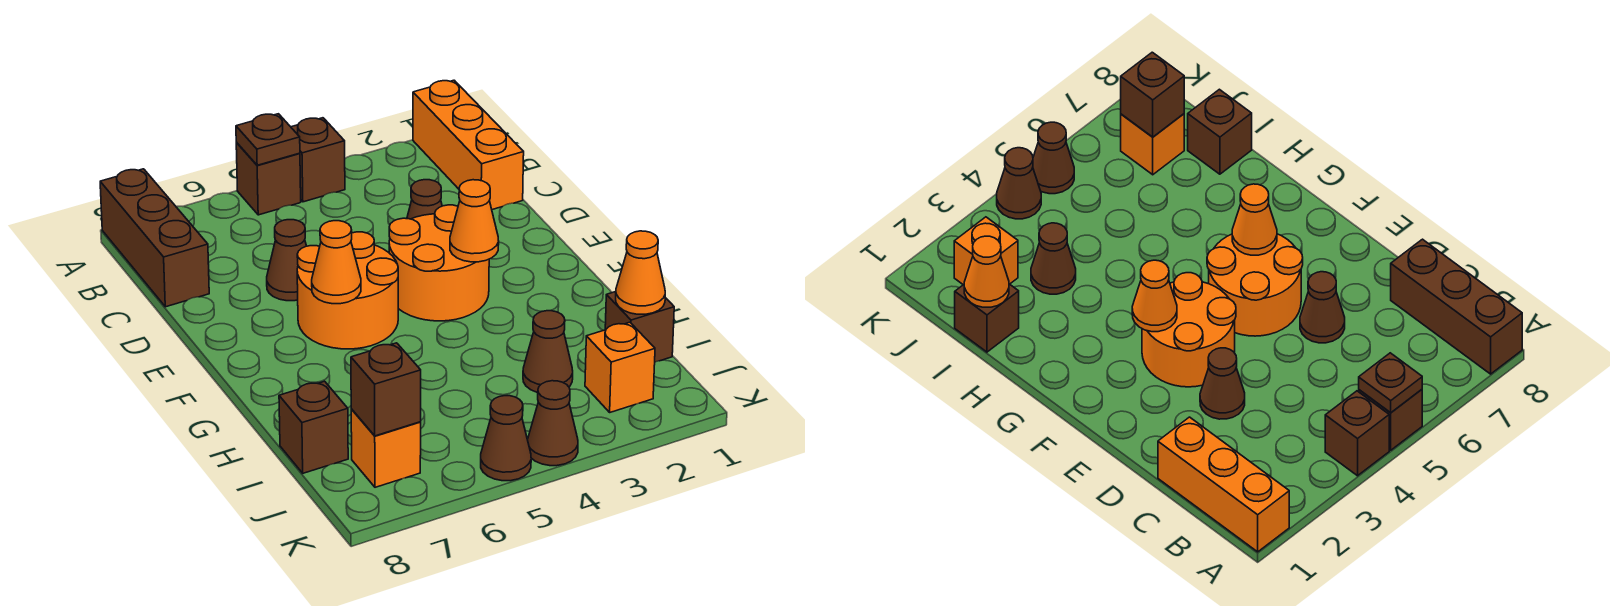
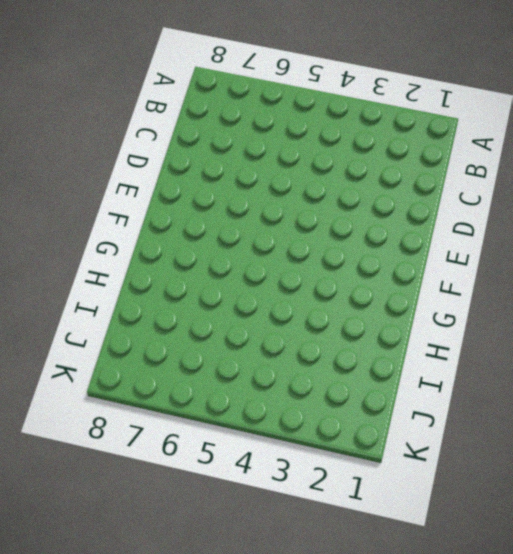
none -> orange 1x3 brick [413,80,524,210]
none -> brown 1x1 brick [291,118,345,202]
none -> brown 1x1 brick [236,143,301,215]

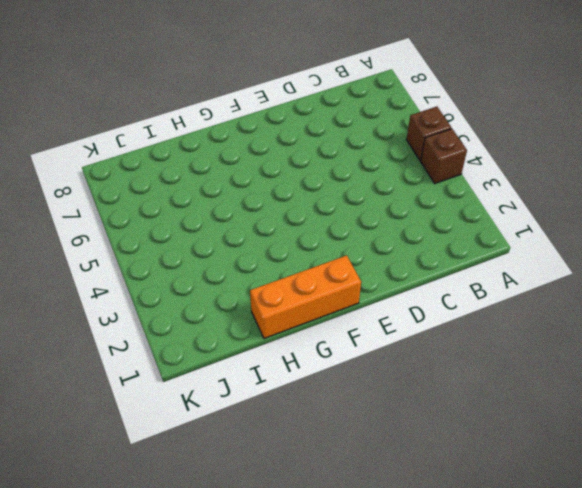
orange 1x3 brick [250,255,361,338] -> orange 1x3 brick moved to [413,80,524,210]
none -> brown 1x3 brick [100,169,209,307]
none -> brown 1x1 cone [407,180,442,219]
none -> brown 1x1 cone [267,220,306,301]

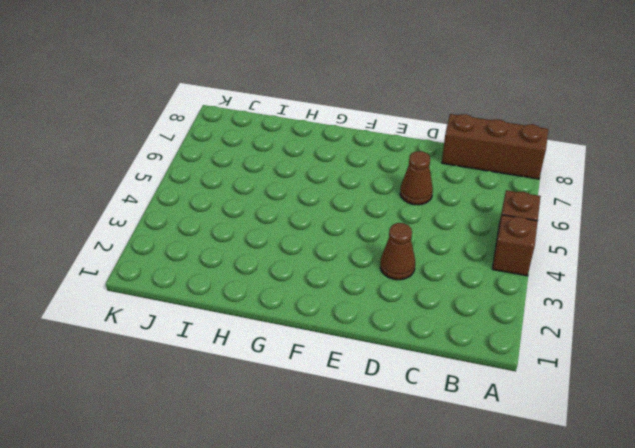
none -> orange 1x3 brick [413,80,524,210]
none -> orange 2x2 round brick [389,205,489,321]
none -> orange 2x2 round brick [297,232,398,349]

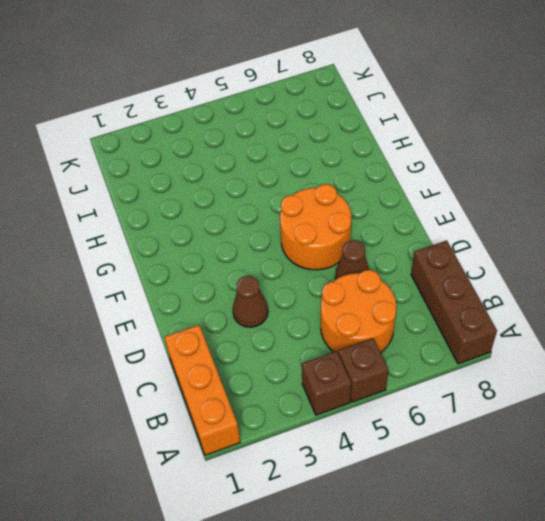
orange 2x2 round brick [321,270,396,354] -> orange 2x2 round brick moved to [389,205,489,321]
none -> brown 1x1 brick [605,292,674,362]
none -> brown 1x1 cone [523,311,573,393]
none -> brown 1x1 brick [279,381,348,473]

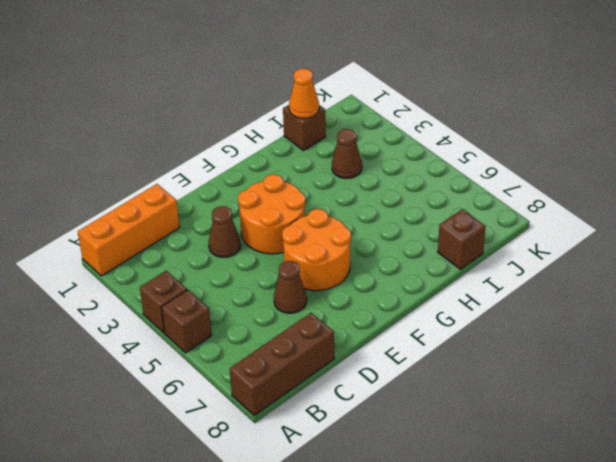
none -> orange 1x1 brick [585,322,655,412]
none -> orange 1x1 brick [351,409,421,487]
none -> brown 1x1 cone [528,381,578,466]

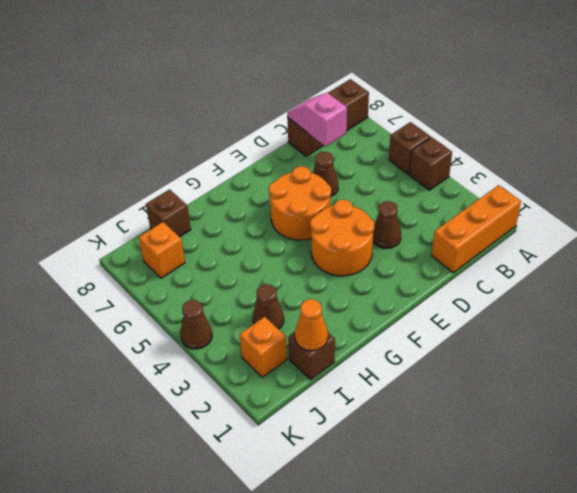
pink 1x2 slope [287,93,347,146] -> none
none -> brown 1x1 cone [481,396,531,481]
none -> brown 1x1 plate [236,114,300,165]
none -> orange 1x1 cone [450,180,499,262]

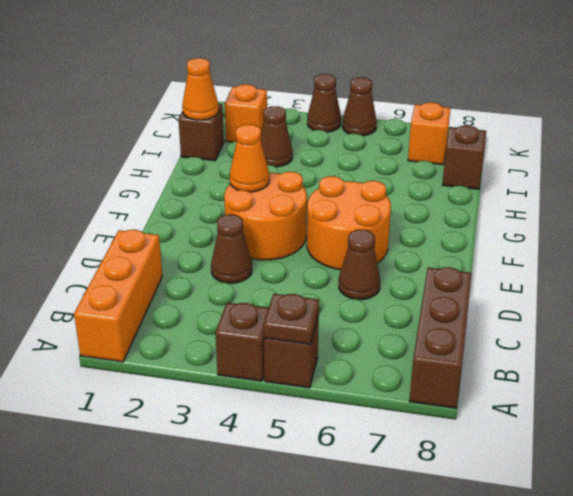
none -> orange 1x1 cone [312,221,361,304]
none -> brown 1x1 brick [351,343,421,436]

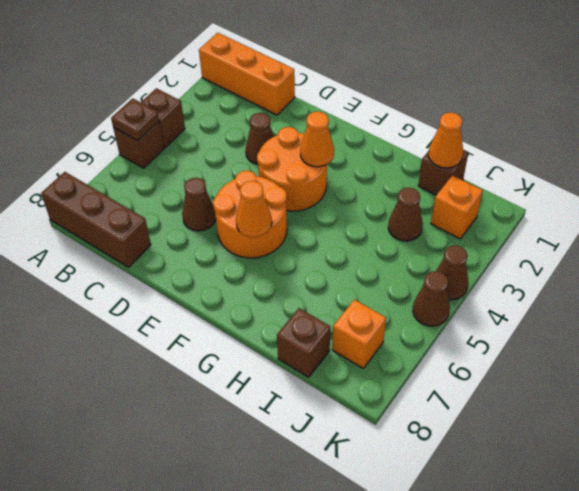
none -> brown 1x1 brick [351,343,421,436]

